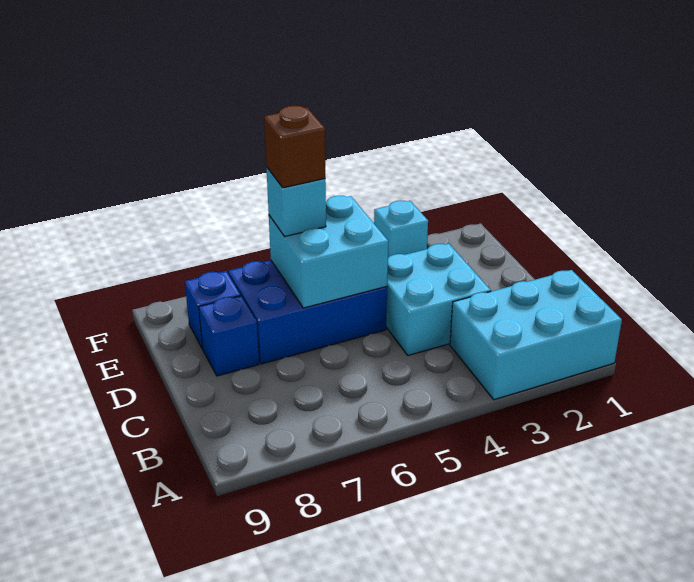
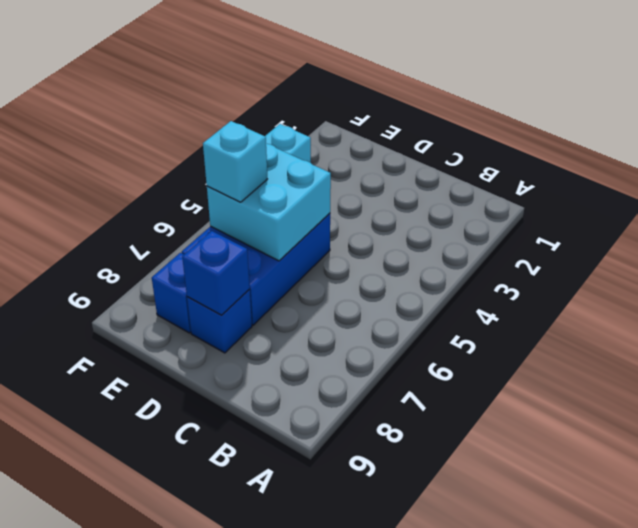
blue 1x1 brick [182,231,250,315] -> none
none -> cyan 2x3 brick [450,270,622,400]
none -> cyan 2x2 brick [386,244,491,355]

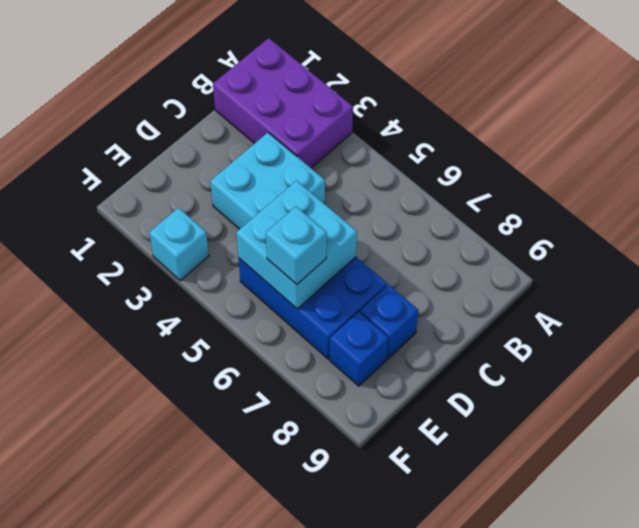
purple 2x3 brick [213,38,353,168] -> cyan 2x3 brick [450,270,622,400]
none -> brown 1x1 brick [264,106,325,188]

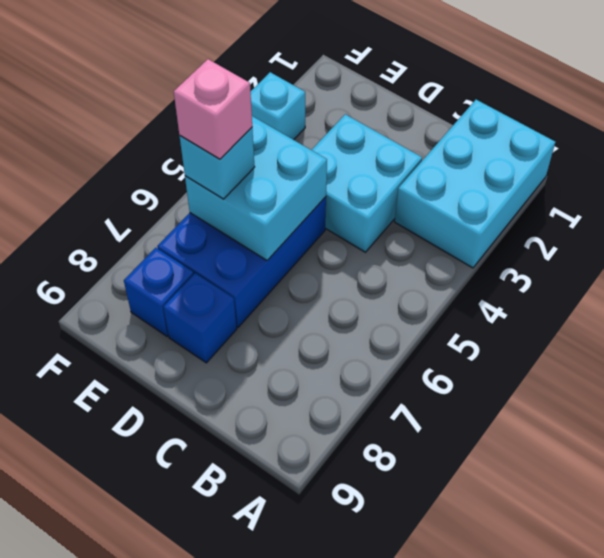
pink 1x1 brick [174,59,252,159] -> brown 1x1 brick [264,106,325,188]

